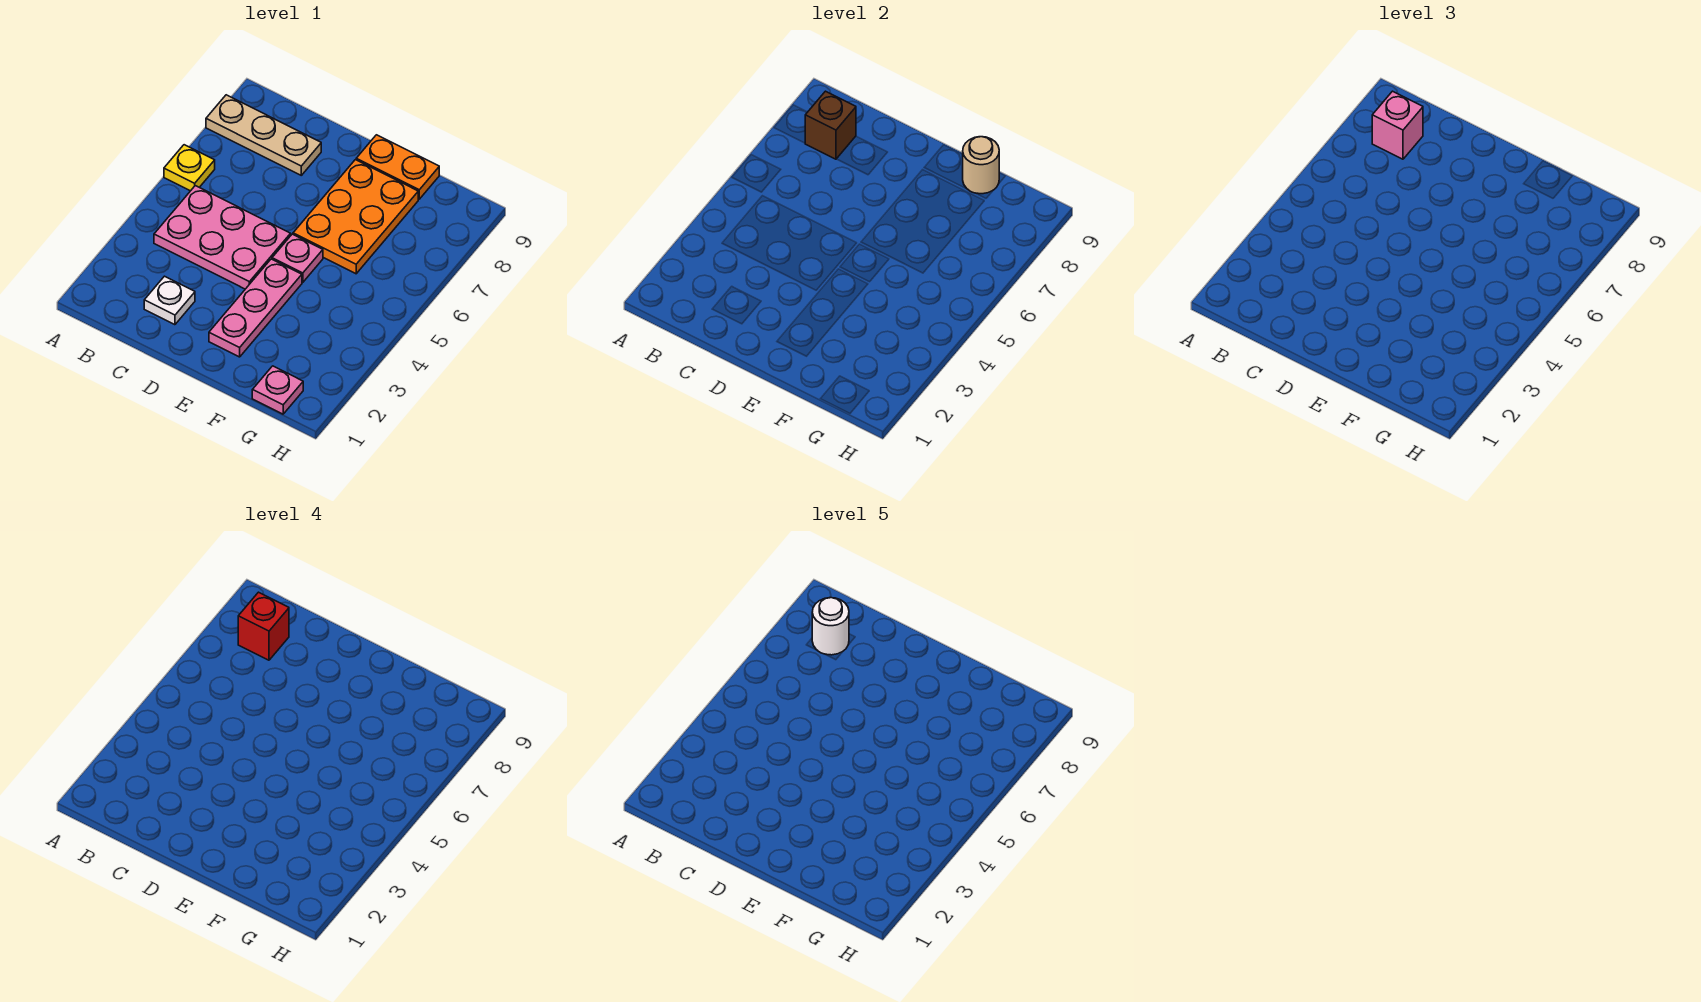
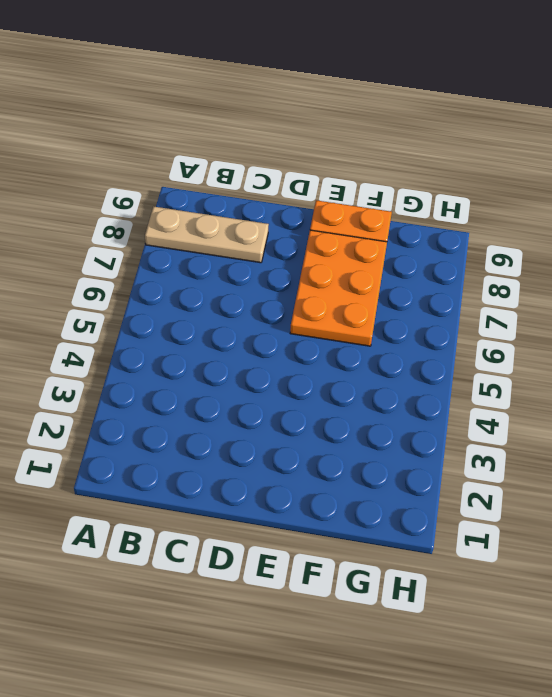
none -> yellow 1x1 plate [164,145,215,191]
none -> pink 2x3 plate [154,186,291,289]
none -> white 1x1 plate [144,276,195,325]

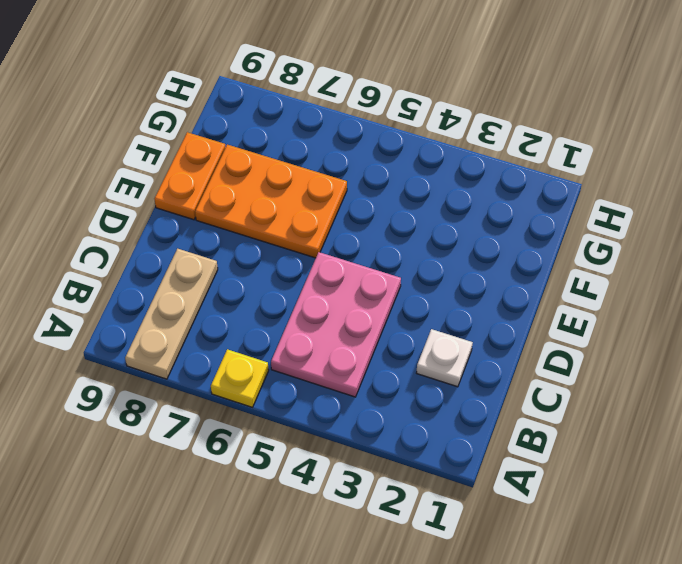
none -> pink 1x3 plate [209,259,302,357]
none -> pink 1x1 plate [272,234,323,283]
none -> pink 1x1 plate [252,366,303,414]

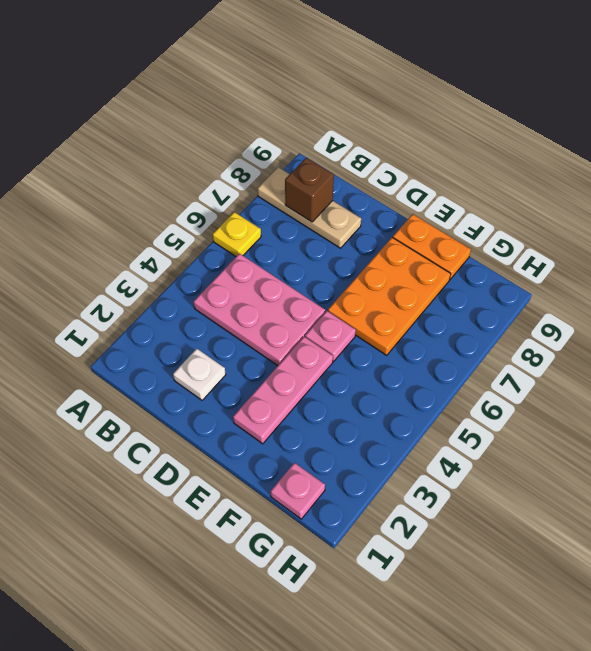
none -> tan 1x1 round brick [963,137,999,194]
none -> pink 1x1 brick [1372,91,1423,159]
none -> red 1x1 brick [238,592,289,660]

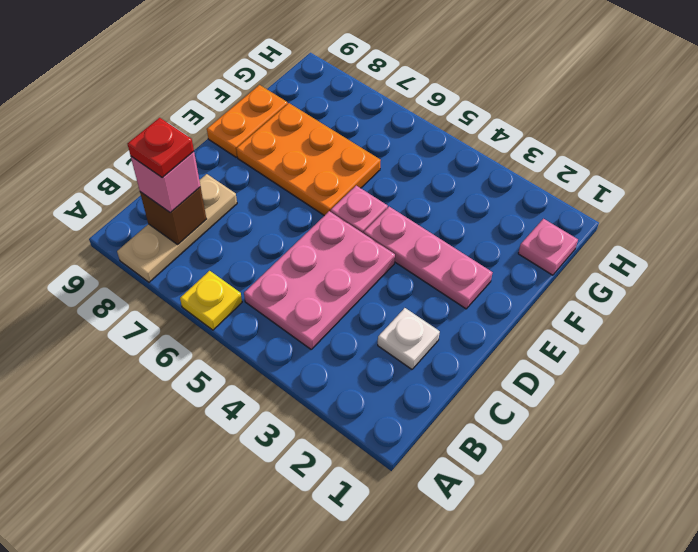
red 1x1 plate [127,118,194,178] -> red 1x1 brick [238,592,289,660]
none -> tan 1x1 round brick [963,137,999,194]
none -> white 1x1 round brick [812,598,849,655]

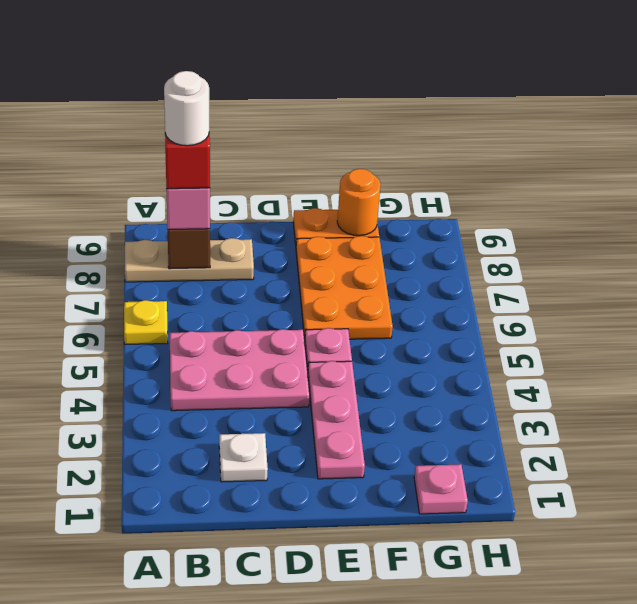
orange 1x1 round brick [337,169,381,236] -> tan 1x1 round brick [963,137,999,194]

